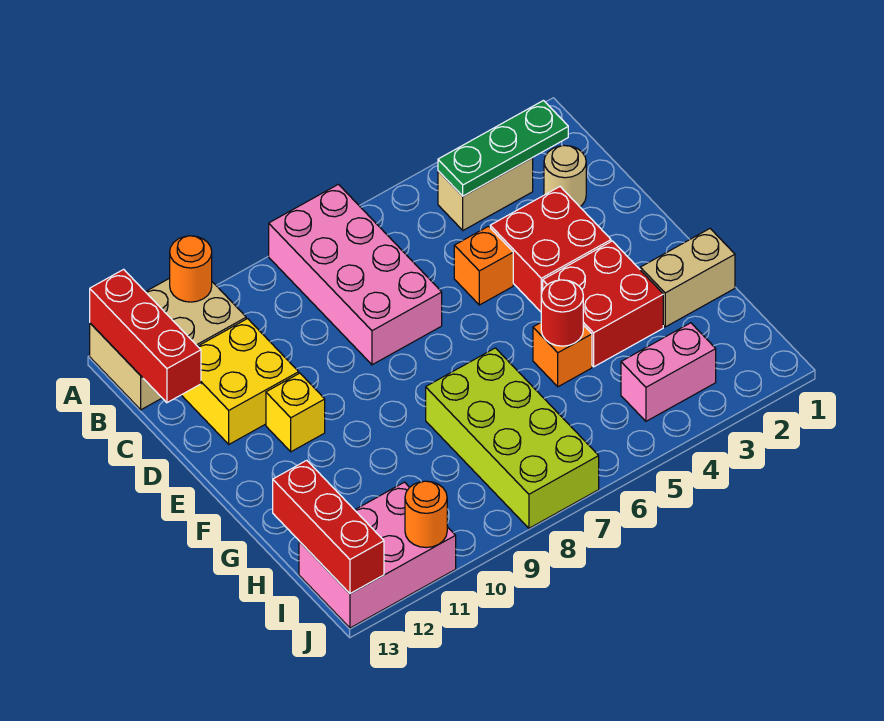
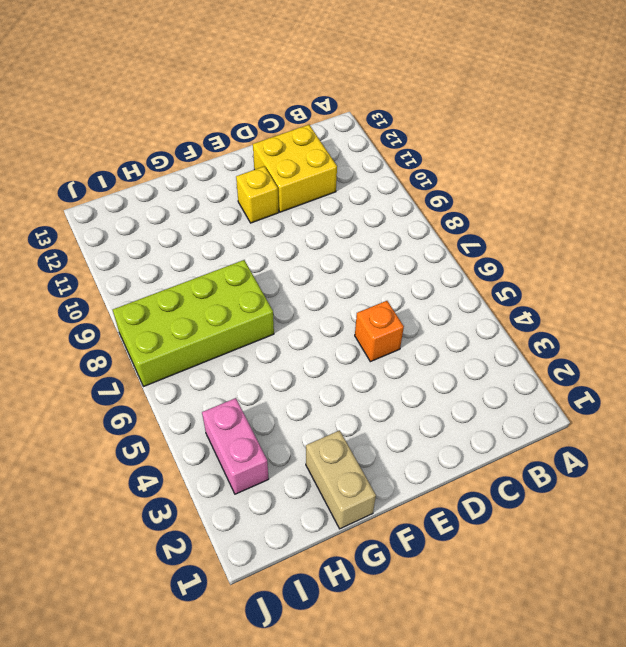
none -> pink 2x4 brick [269,184,442,365]
none -> tan 2x3 brick [90,278,246,410]
none -> tan 1x2 brick [438,158,533,230]

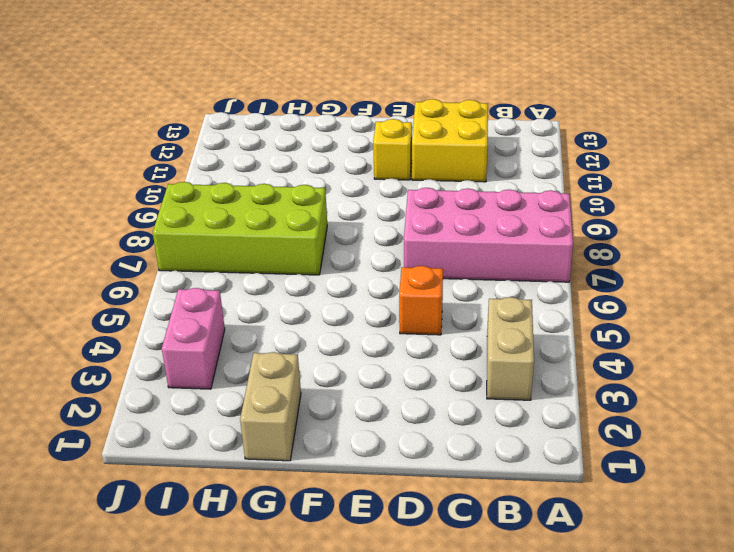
none -> tan 2x3 brick [90,278,246,410]
none -> tan 1x1 round brick [544,145,586,207]
none -> red 2x2 brick [490,187,611,312]

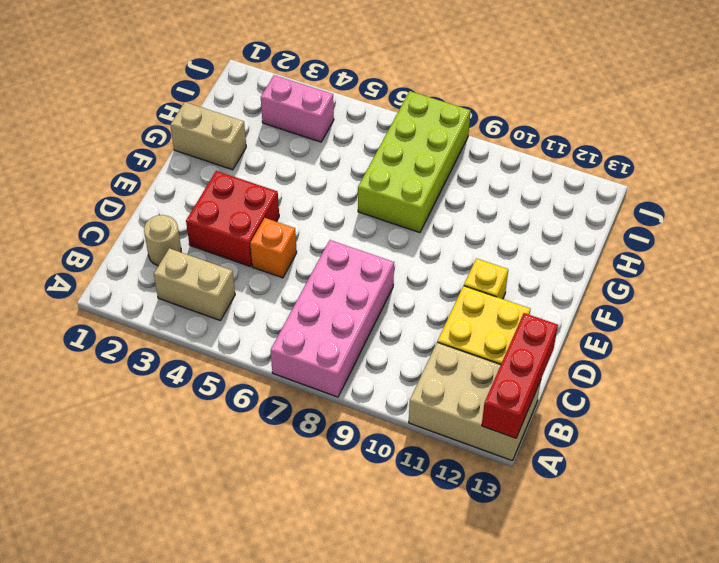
none -> red 2x2 brick [543,241,663,367]
none -> orange 1x1 brick [533,323,592,387]
none -> pink 2x3 brick [299,482,456,628]

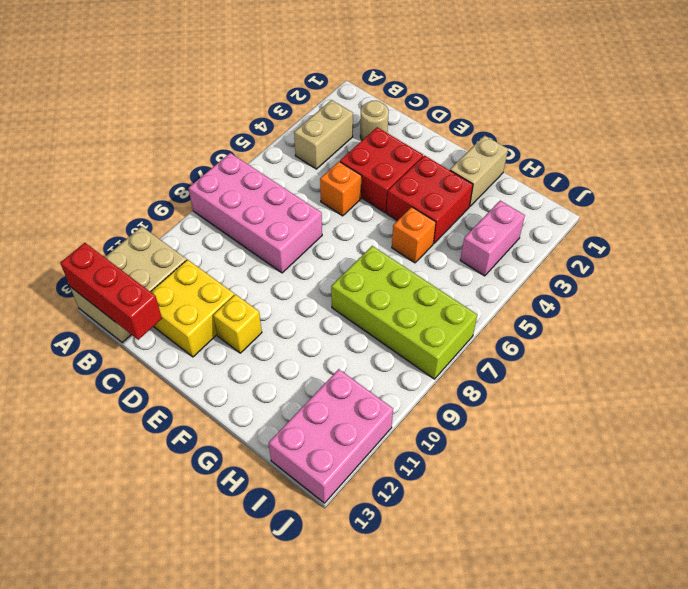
none -> orange 1x1 round brick [170,236,212,302]
none -> green 1x3 plate [438,101,568,196]
none -> red 1x1 round brick [541,280,583,346]

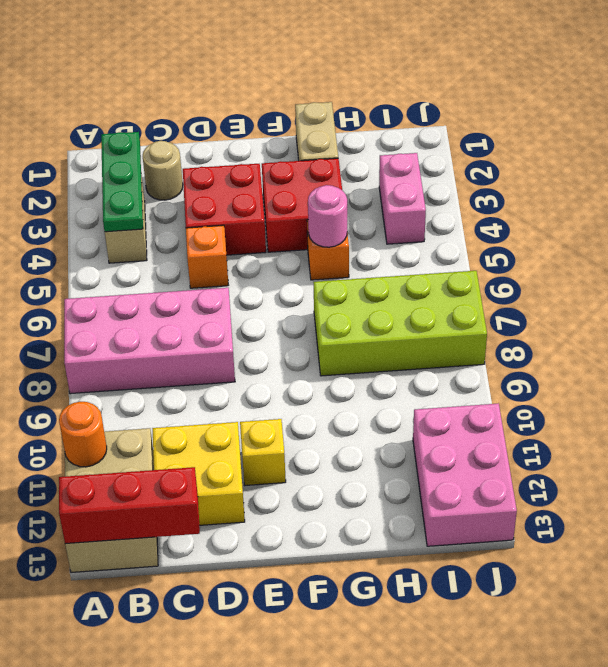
pink 1x1 round brick [308,185,347,247] -> red 1x1 round brick [541,280,583,346]
none -> red 1x3 brick [273,460,384,594]
none -> orange 1x1 round brick [405,481,447,548]

